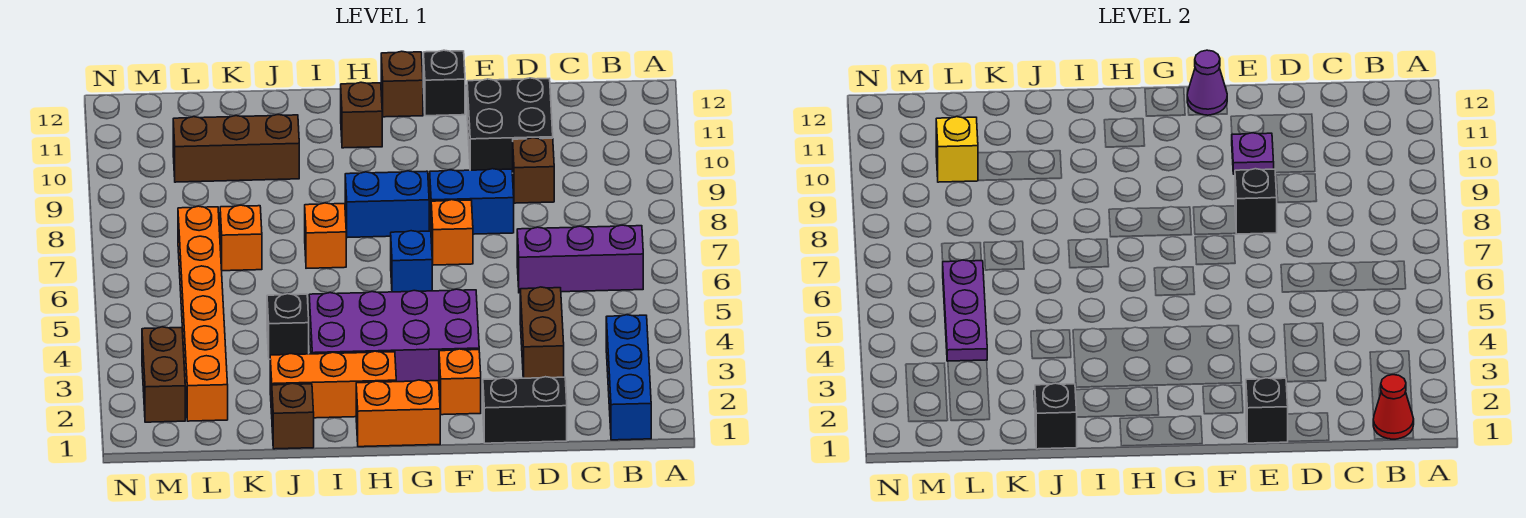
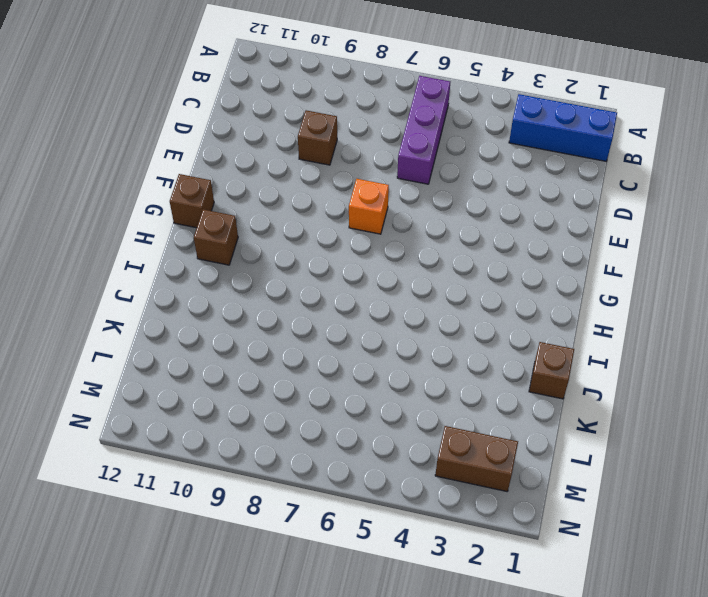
none -> black 1x2 brick [483,377,567,443]
none -> brown 1x2 brick [520,287,564,378]
none -> black 2x2 brick [467,78,553,173]
none -> blue 1x2 brick [430,169,514,234]

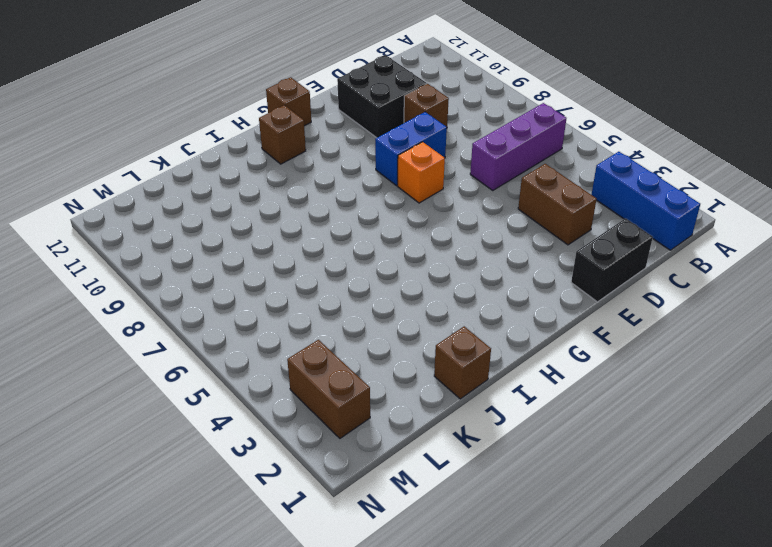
none -> orange 1x1 brick [439,349,481,415]
none -> purple 2x4 brick [309,289,479,382]
none -> black 1x1 brick [423,50,465,116]
none -> orange 1x2 brick [356,380,440,447]

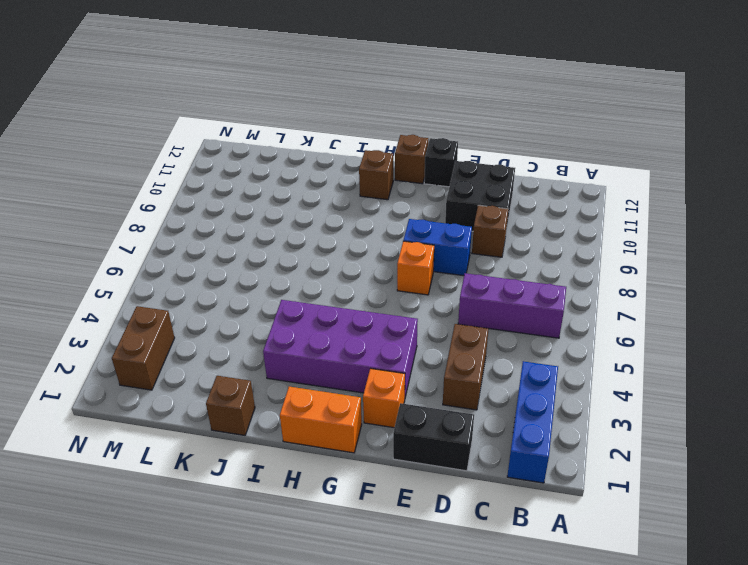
none -> blue 1x1 brick [391,231,432,292]
none -> blue 1x2 brick [345,171,429,238]
none -> orange 1x3 brick [270,351,396,418]
none -> orange 1x1 brick [305,203,346,268]

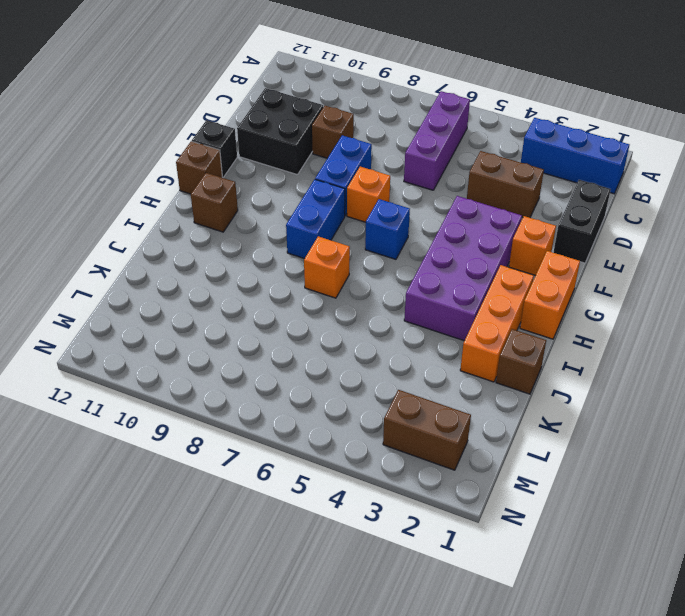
none -> black 1x1 brick [267,294,309,359]
none -> brown 1x3 brick [173,115,299,182]
none -> orange 1x1 brick [220,205,262,271]
none -> orange 1x6 brick [178,206,228,421]

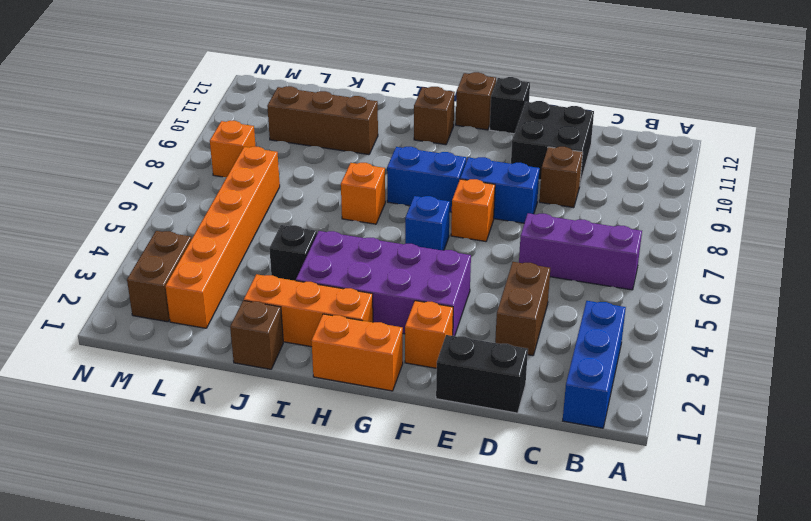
orange 1x1 brick [210,121,256,177] -> orange 1x1 brick moved to [220,205,262,271]
none -> red 1x1 cone [1373,375,1414,439]
none -> black 1x1 brick [1246,378,1288,443]
none -> black 1x1 brick [1235,169,1277,234]
none -> purple 1x1 plate [1232,133,1274,174]

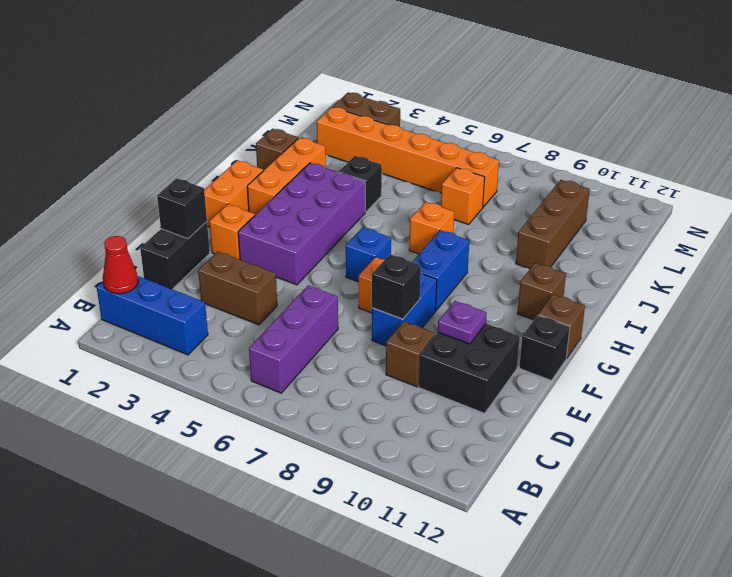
none -> purple 1x1 cone [1187,50,1227,115]
none -> black 1x1 brick [1035,383,1077,449]
none -> purple 1x3 plate [943,260,987,361]
none -> yellow 1x1 brick [936,117,978,182]

